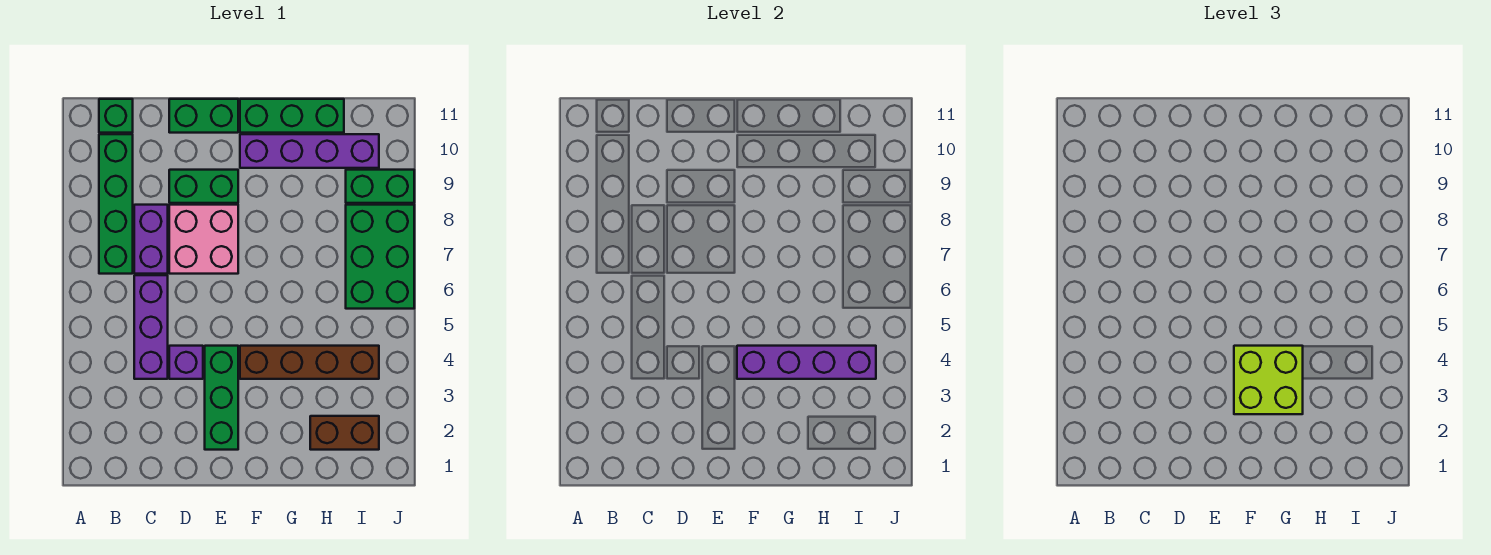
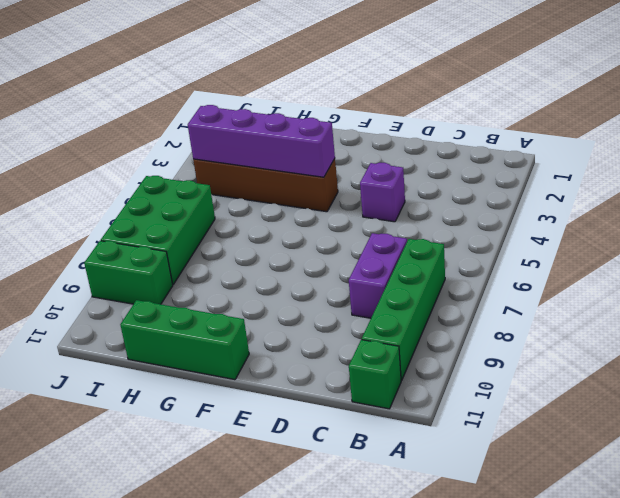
none -> purple 1x3 brick [134,275,168,379]
none -> pink 2x2 brick [169,205,238,274]
none -> green 1x2 brick [169,170,238,203]

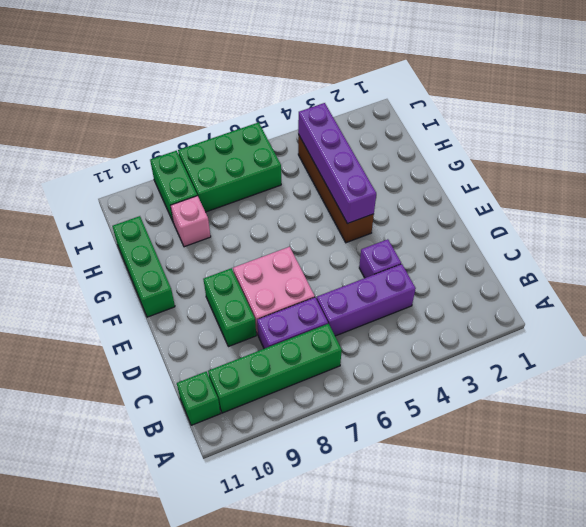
pink 1x1 brick [170,196,211,247] -> none
none -> green 1x2 brick [169,99,238,133]
none -> green 1x3 brick [205,346,238,450]
none -> purple 1x4 brick [240,134,379,168]

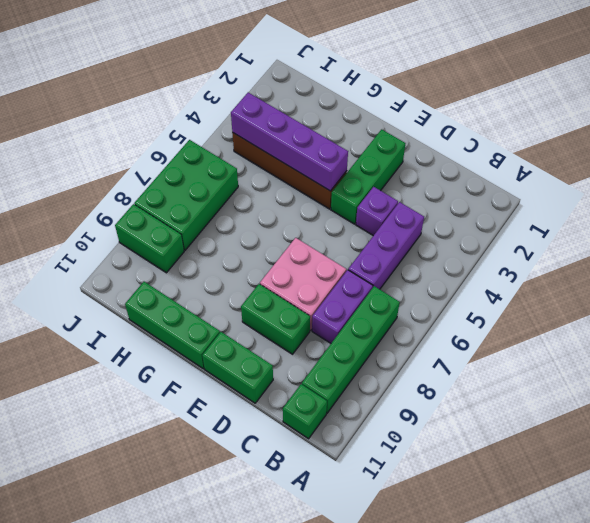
none -> purple 1x4 brick [240,134,379,168]
none -> brown 1x2 brick [310,416,379,450]
none -> lime 2x2 brick [1234,346,1303,414]

